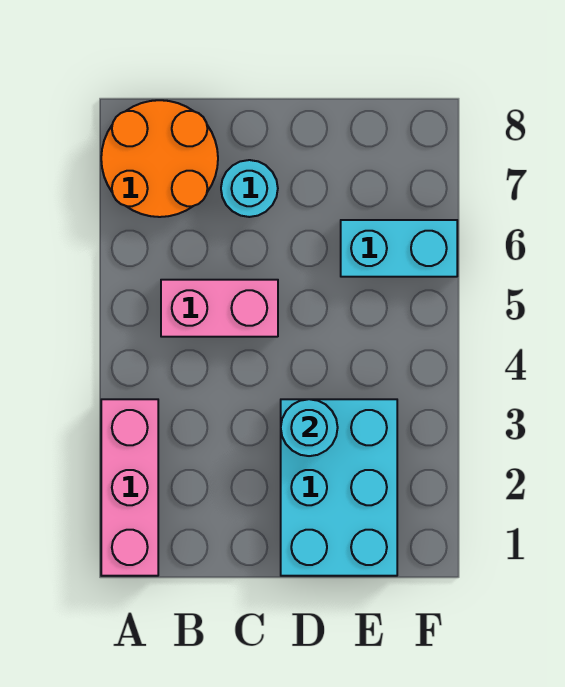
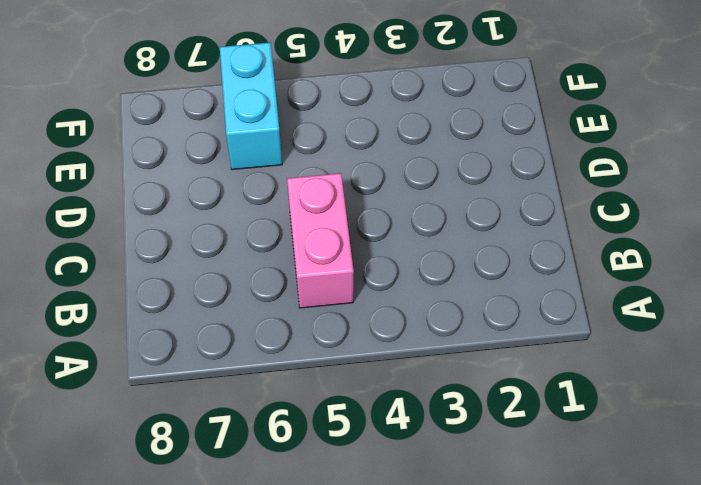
none -> pink 1x3 brick [101,399,158,576]
none -> orange 2x2 round brick [101,100,218,217]

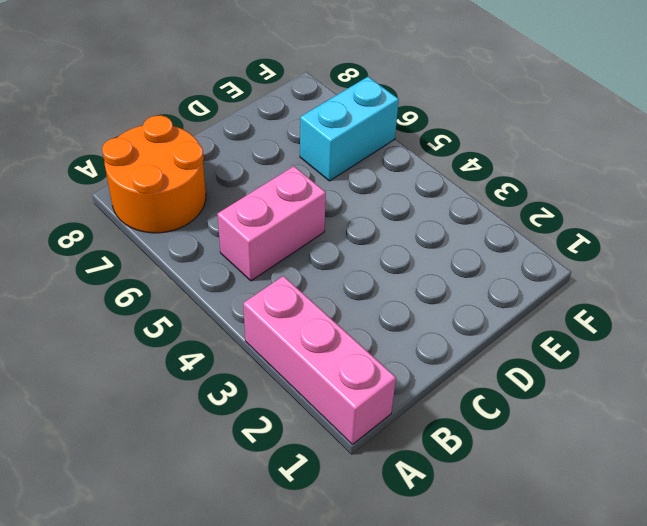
none -> cyan 1x1 round brick [221,160,278,217]
none -> cyan 2x3 brick [281,399,397,576]

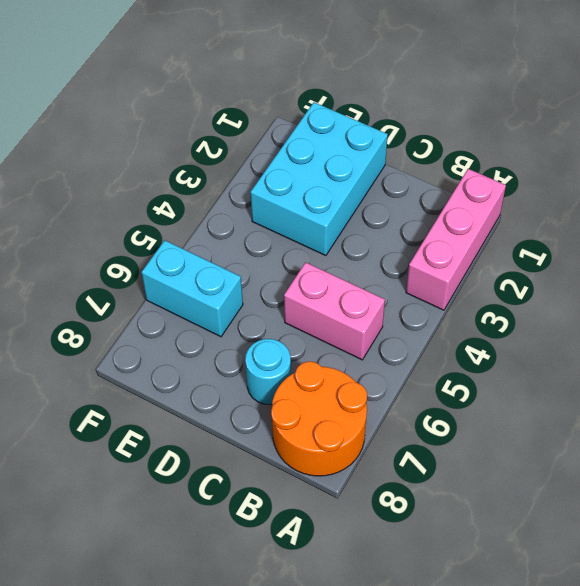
none -> cyan 1x1 round brick [281,399,338,456]

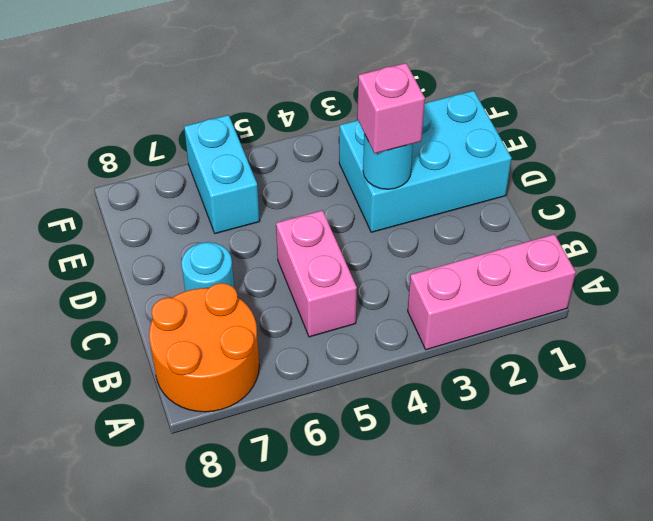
pink 1x1 brick [357,63,425,154] -> none

